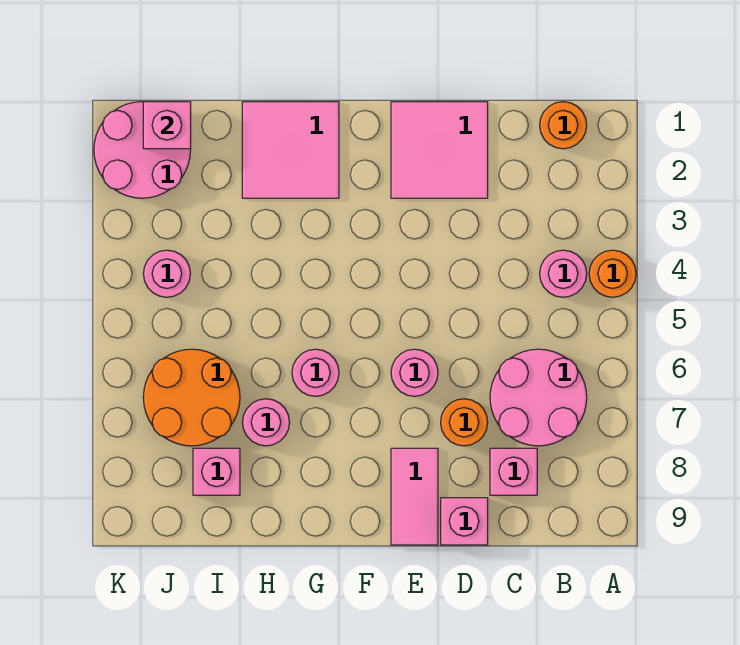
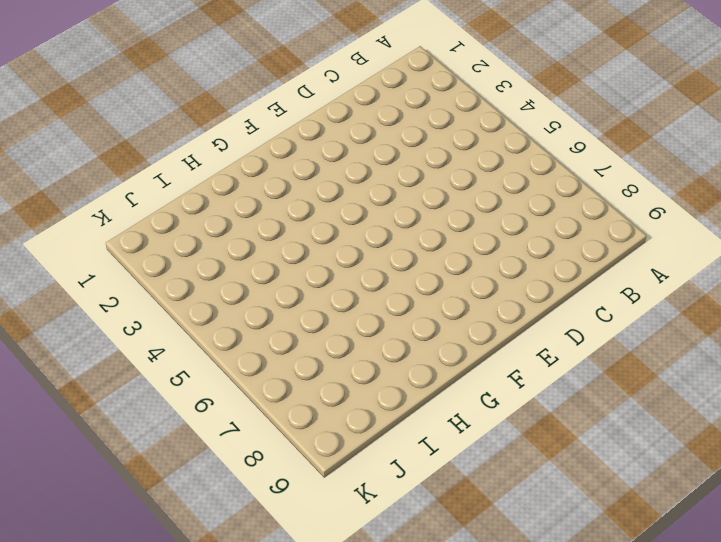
none -> orange 1x1 round brick [589,250,636,297]
none -> orange 1x1 round brick [540,102,587,149]
none -> pink 1x1 round brick [540,250,587,297]

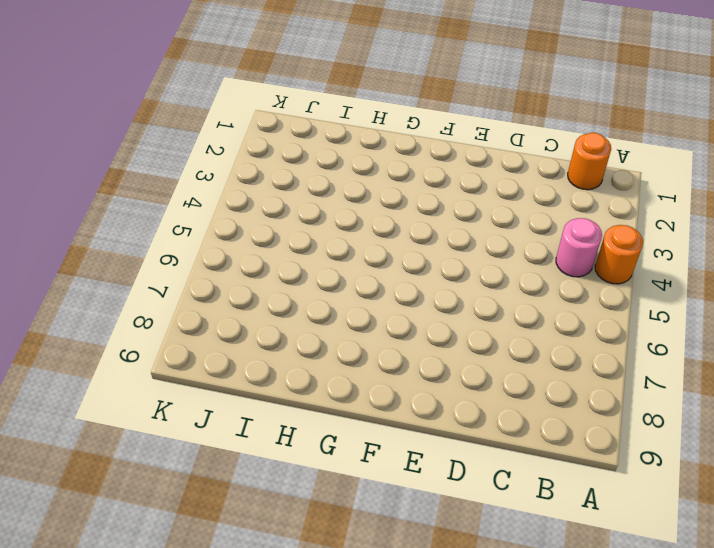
none -> pink 2x2 round brick [490,349,587,446]
none -> pink 1x1 brick [490,448,537,495]
none -> pink 2x2 tile [391,102,488,198]

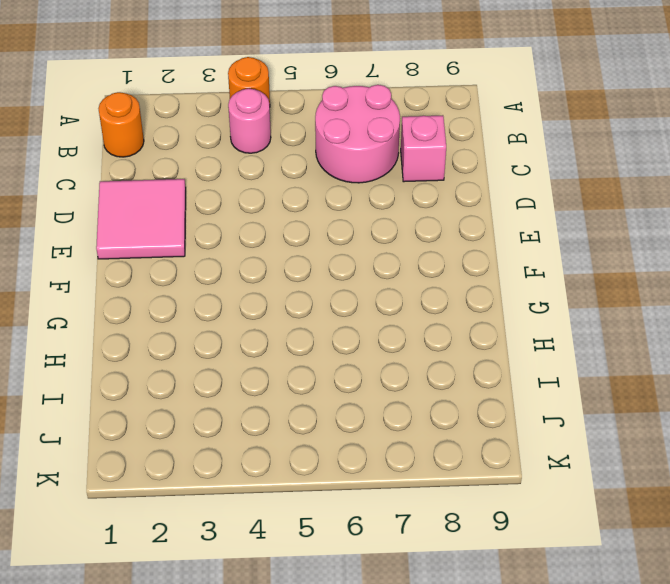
none -> orange 1x1 round brick [441,399,488,446]
none -> pink 1x1 brick [441,498,488,545]
none -> pink 1x1 round brick [391,349,438,396]

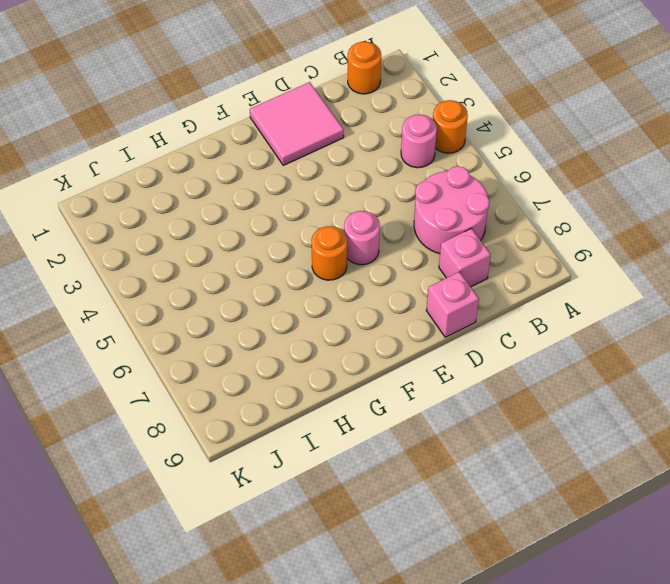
orange 1x1 round brick [311,226,347,280] -> orange 1x1 round brick moved to [441,399,488,446]
none -> pink 1x2 tile [391,448,438,545]
none -> pink 2x2 tile [242,102,339,198]
none -> pink 1x1 round brick [292,349,339,396]

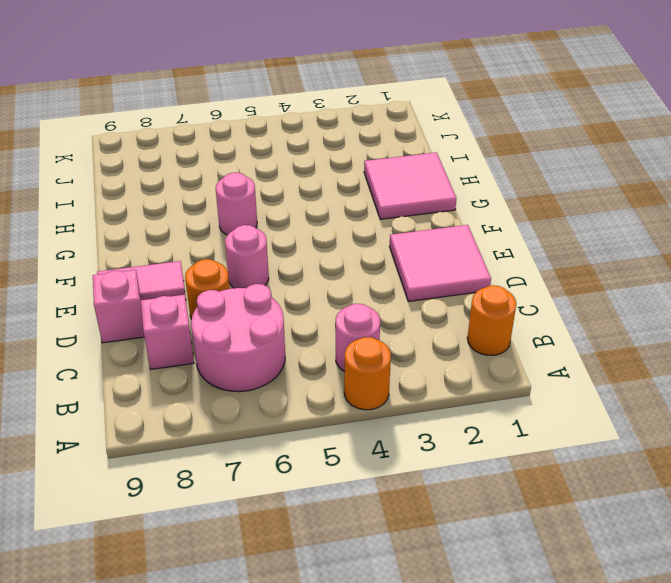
none -> pink 1x1 round brick [242,399,290,446]
none -> orange 2x2 round brick [143,349,240,446]
none -> pink 1x1 brick [193,448,240,495]

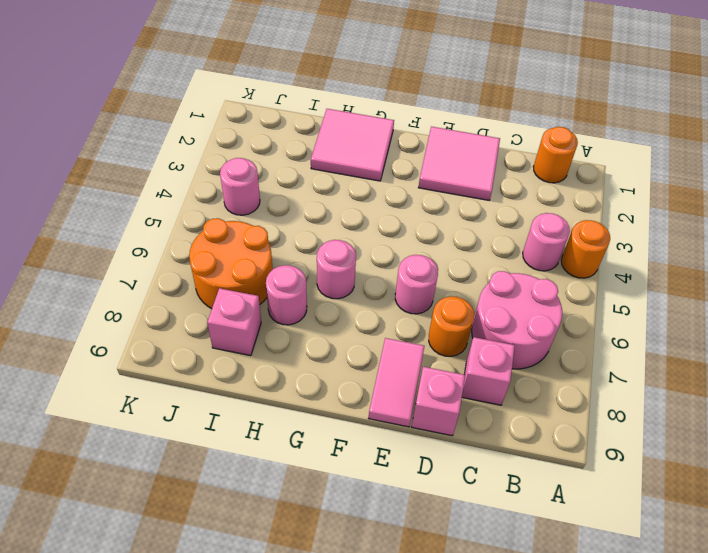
none -> pink 2x2 round brick [94,102,191,198]
none -> pink 1x1 brick [143,102,191,149]

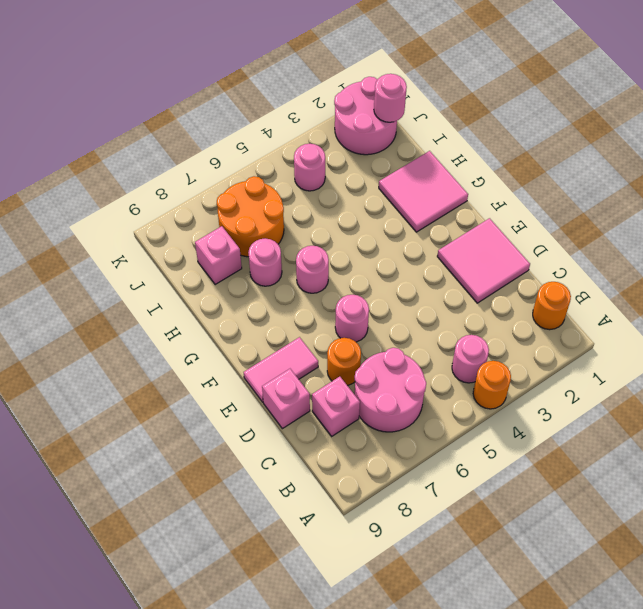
pink 1x1 round brick [374,74,407,122] -> pink 1x1 brick [143,102,191,149]

